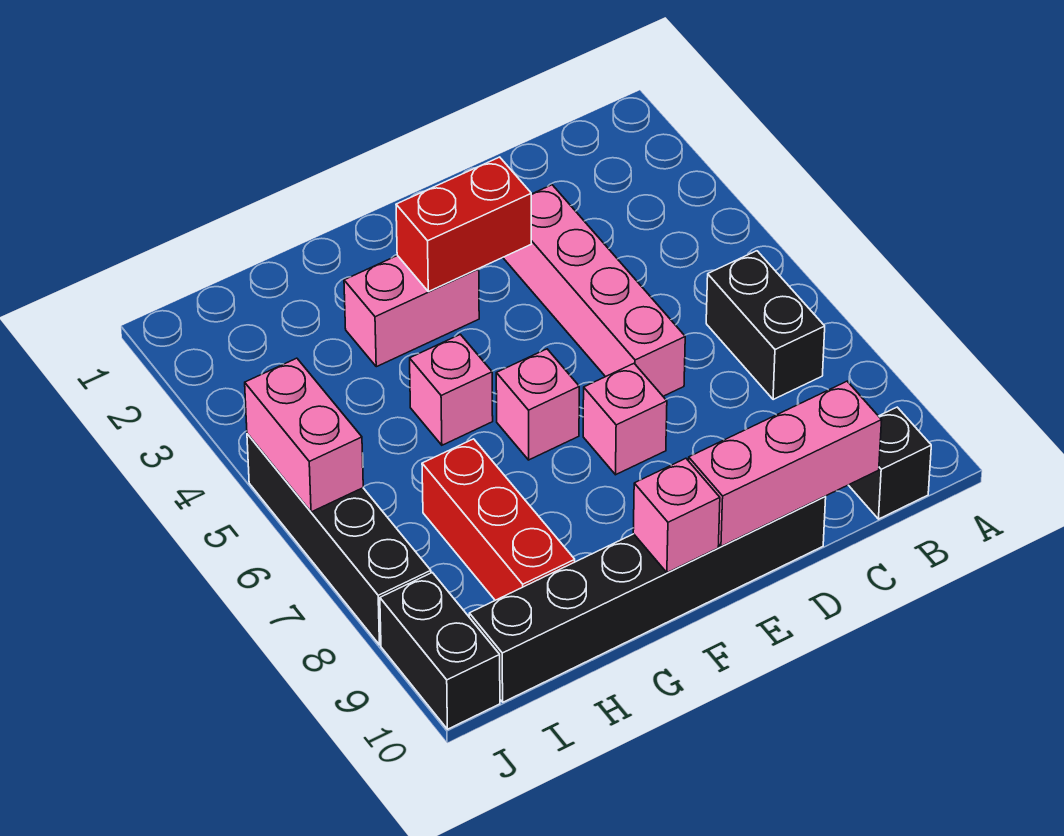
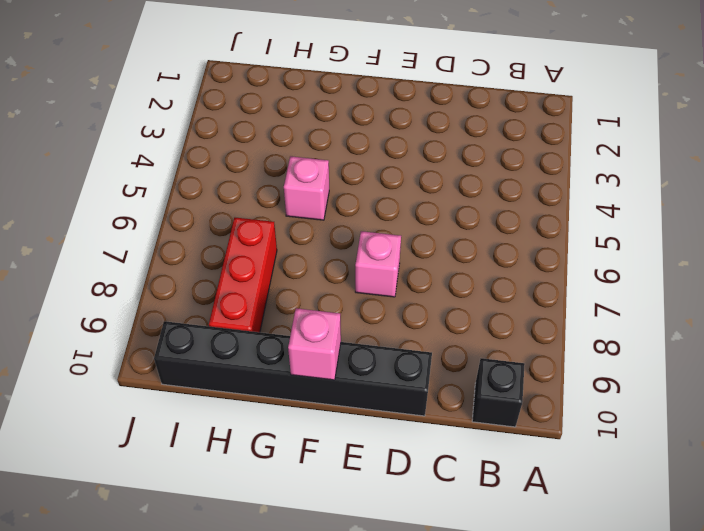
none -> black 1x2 brick [706,251,825,400]
none -> pink 1x4 brick [503,185,685,396]
none -> pink 1x2 brick [344,255,479,367]

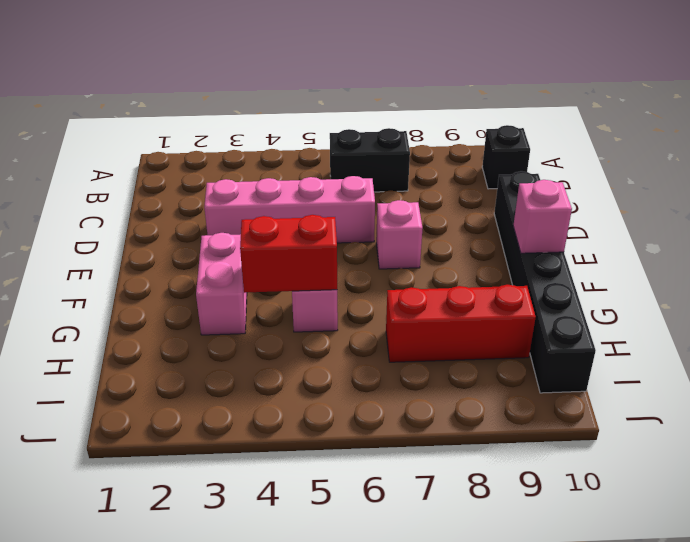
red 1x2 brick [240,215,337,293] -> red 1x2 brick turned to [396,157,531,292]
none -> pink 1x1 brick [496,349,579,460]
none -> black 1x4 brick [247,434,431,645]
none -> black 1x2 brick [380,573,500,729]

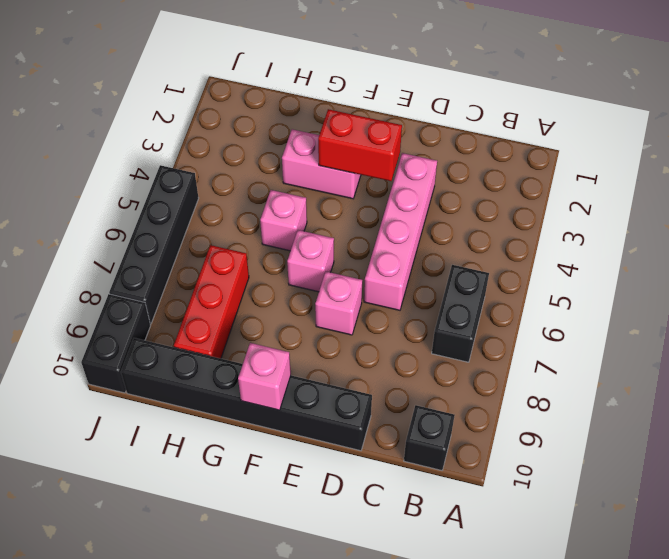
none -> pink 1x3 brick [689,381,882,546]
none -> pink 1x2 brick [245,358,363,512]

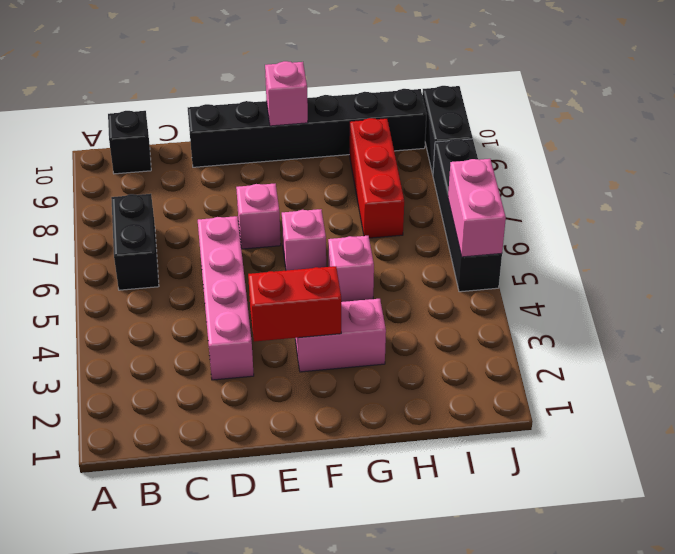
none -> pink 1x3 brick [689,381,882,546]

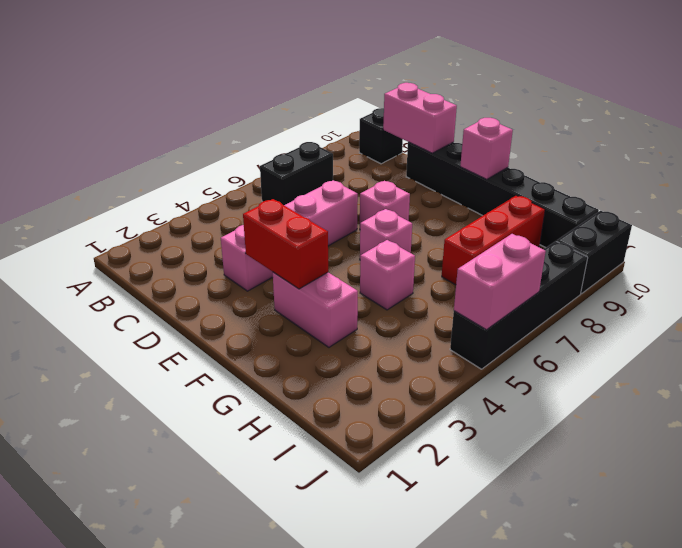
pink 1x2 brick [383,83,457,153] -> pink 1x3 brick [689,381,882,546]

